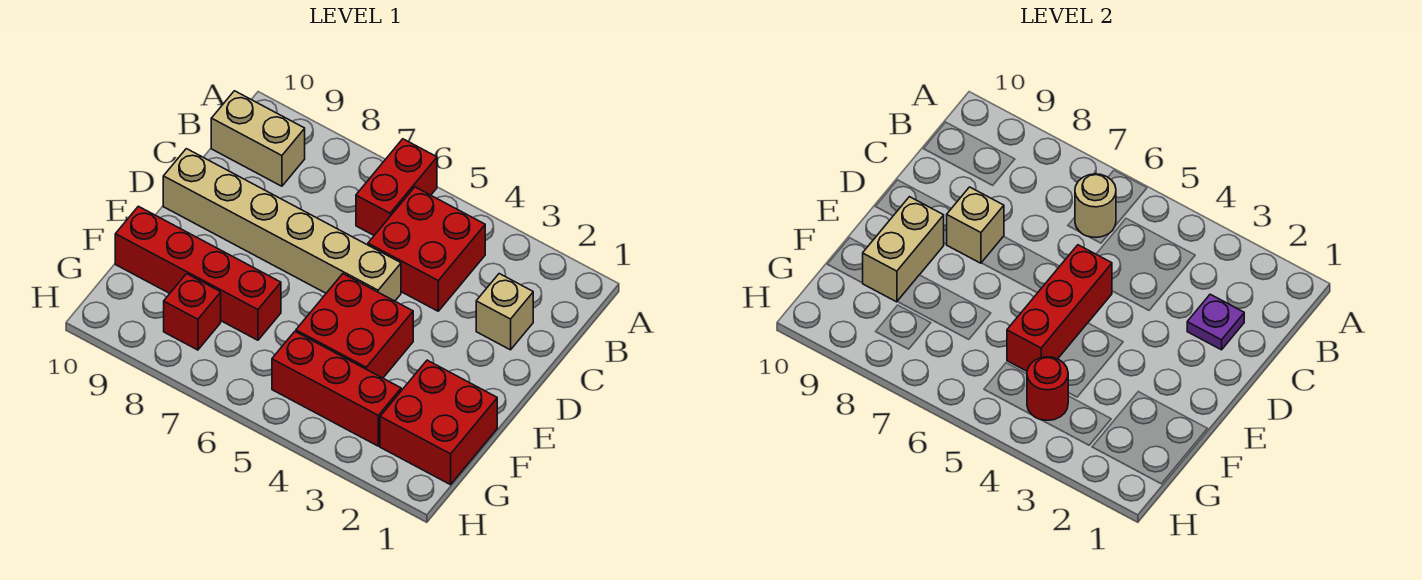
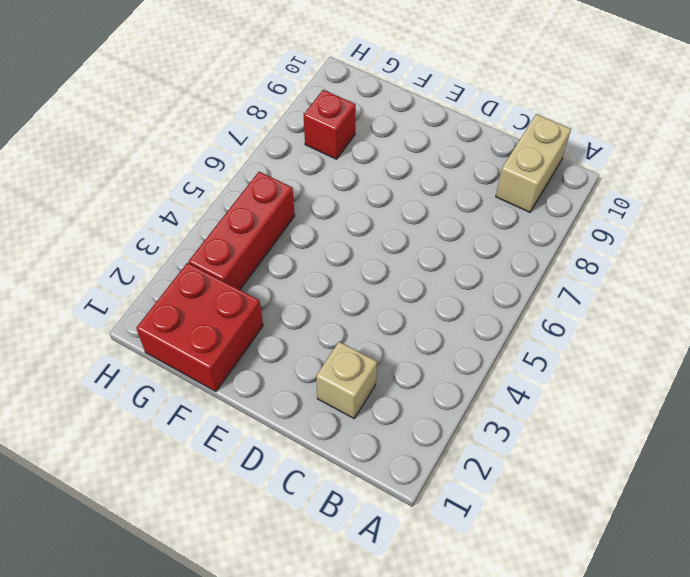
none -> red 1x2 brick [356,139,437,235]
none -> red 2x2 brick [368,187,485,311]
none -> tan 1x6 brick [163,149,401,301]

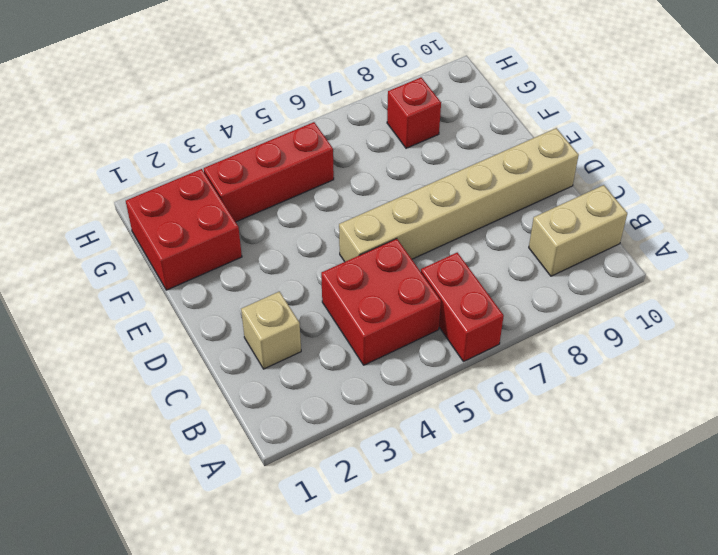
none -> red 2x2 brick [296,274,413,378]
none -> red 1x4 brick [115,206,281,340]
none -> tan 1x1 round brick [1075,174,1116,238]

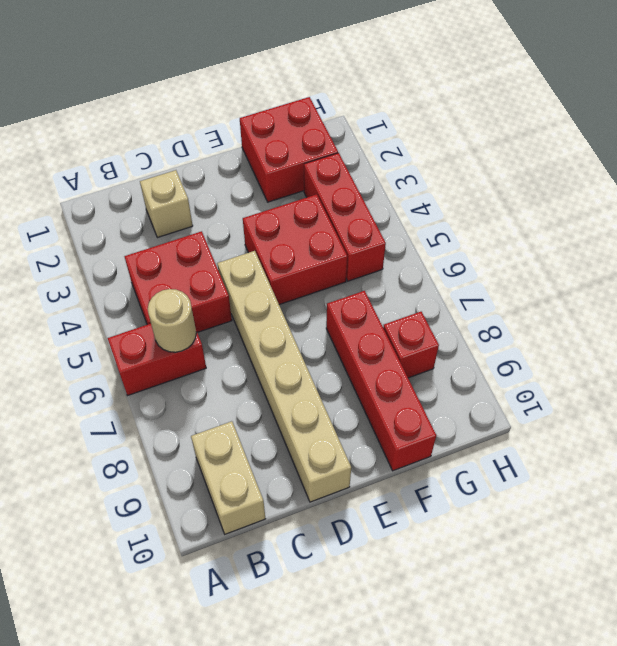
none -> purple 1x1 plate [1187,294,1244,350]
none -> red 1x3 brick [1007,245,1112,371]
none -> tan 1x1 brick [946,187,1004,263]

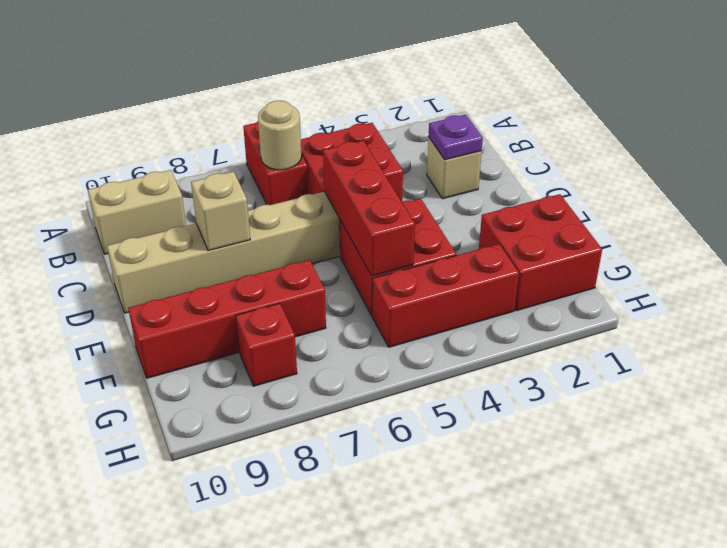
none -> tan 1x2 brick [863,197,944,302]
none -> red 1x1 round brick [1027,357,1068,420]

